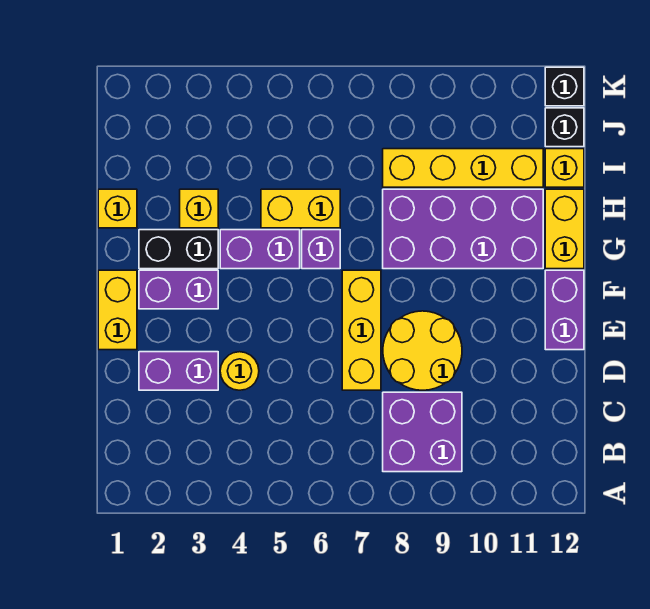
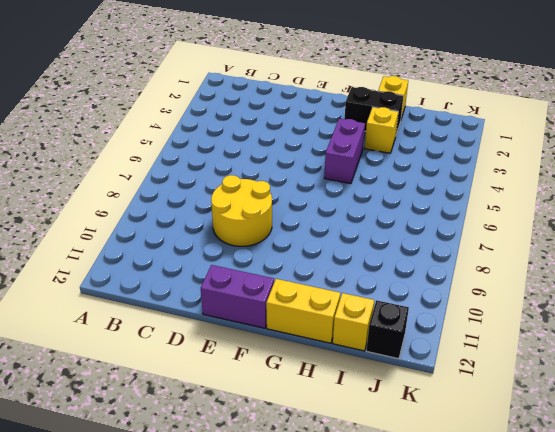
black 1x2 brick [344,87,403,134] -> black 1x2 brick turned to [139,230,218,269]
none -> purple 2x2 brick [383,392,462,472]
none -> purple 1x2 brick [139,352,218,390]
none -> yellow 1x1 round brick [220,352,259,390]

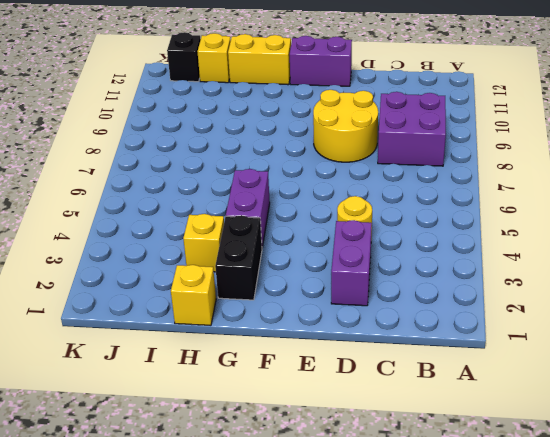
none -> yellow 1x3 brick [342,270,381,390]
none -> yellow 1x2 brick [98,270,137,350]
none -> purple 1x2 brick [139,270,218,309]

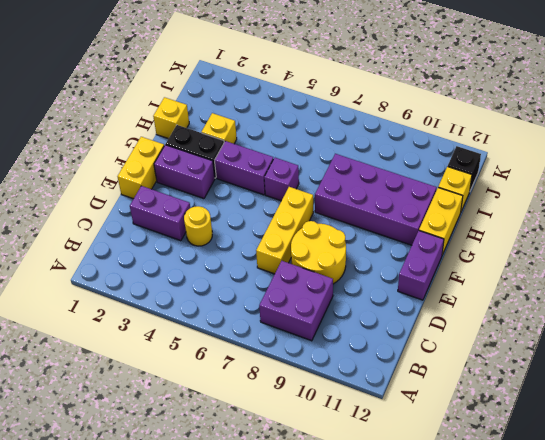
none -> yellow 1x2 brick [261,189,340,228]
none -> yellow 1x4 brick [383,149,543,187]
none -> black 1x1 brick [545,67,584,106]

